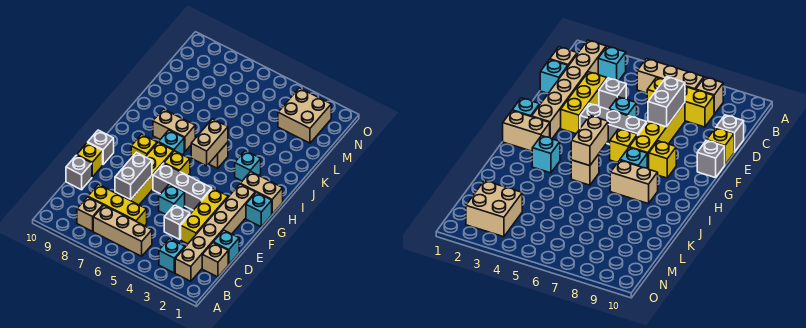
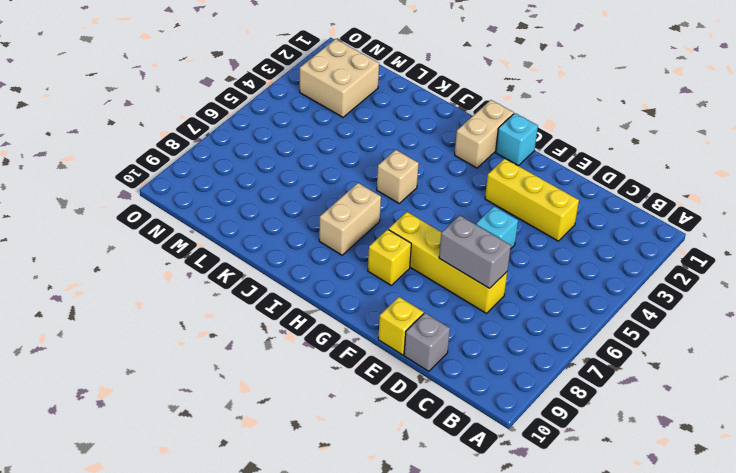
none -> tan 1x6 brick [175,184,255,281]
none -> cyan 1x1 brick [159,239,185,273]
none -> tan 1x3 brick [93,205,152,256]

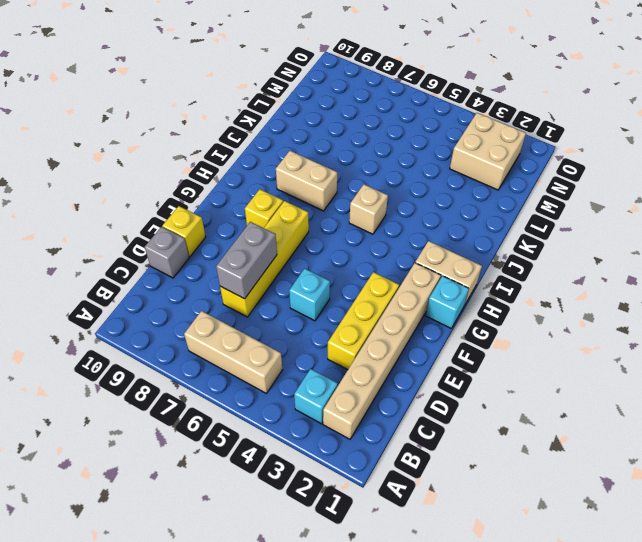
none -> tan 1x1 brick [77,197,103,231]
none -> tan 1x1 brick [202,243,228,277]
none -> yellow 1x3 brick [88,184,147,226]

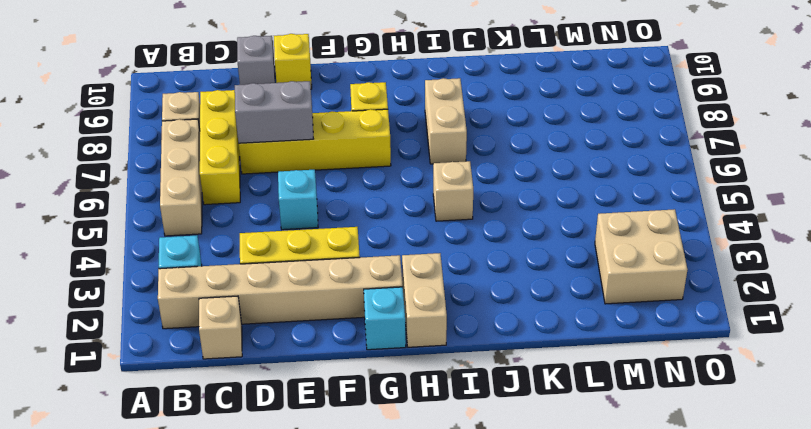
none -> cyan 1x1 brick [213,230,239,265]
none -> grey 1x1 brick [164,205,190,239]
none -> grey 1x3 brick [153,163,212,210]

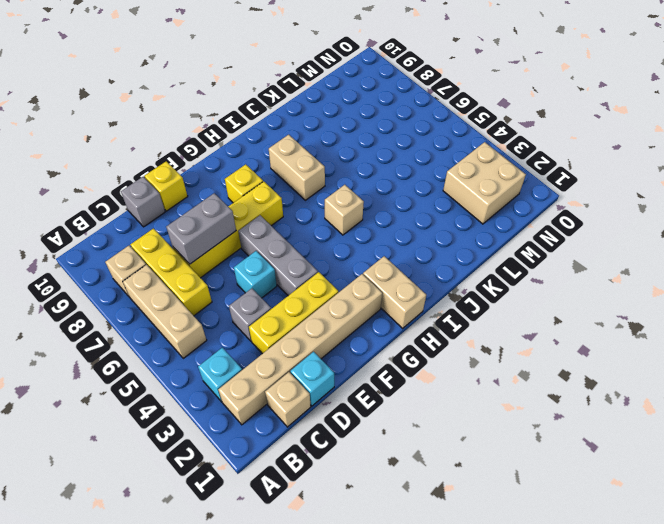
none -> grey 1x1 brick [88,130,114,164]
none -> cyan 1x1 brick [246,192,272,227]
none -> yellow 1x1 brick [164,151,190,175]

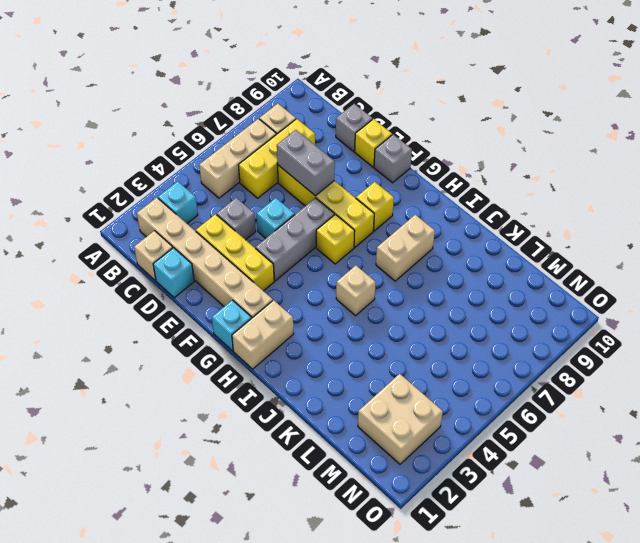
none -> cyan 1x1 brick [158,130,184,155]
none -> cyan 1x1 brick [235,151,261,181]
none -> tan 1x2 brick [191,119,228,166]

